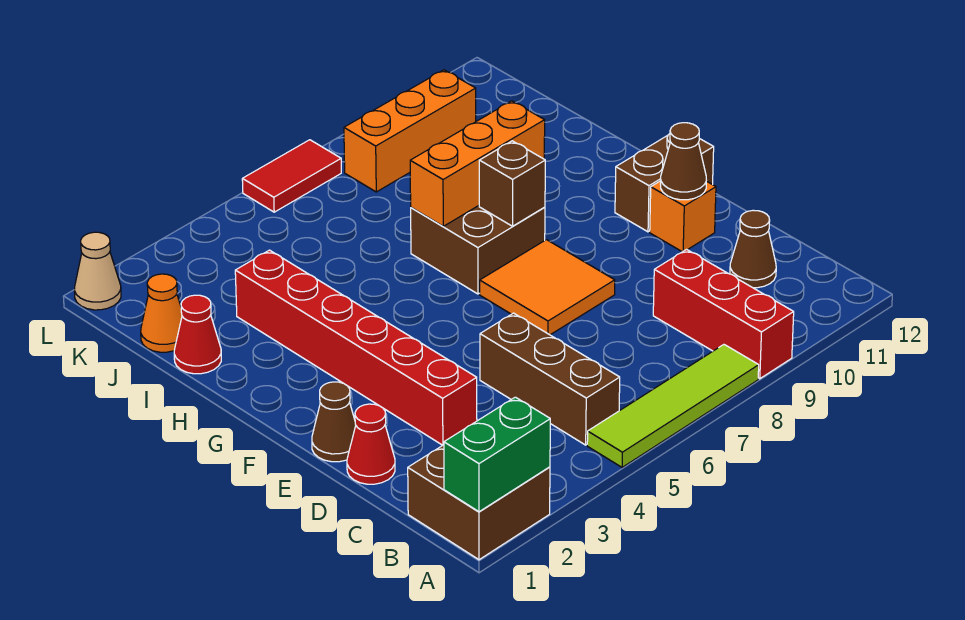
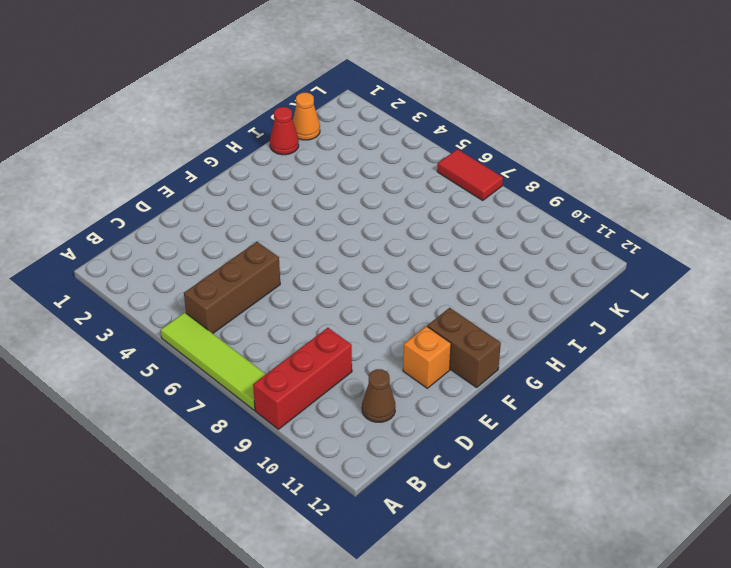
none -> brown 2x2 brick [408,445,550,560]
none -> red 1x1 cone [347,404,395,484]
none -> red 1x6 brick [235,250,477,445]

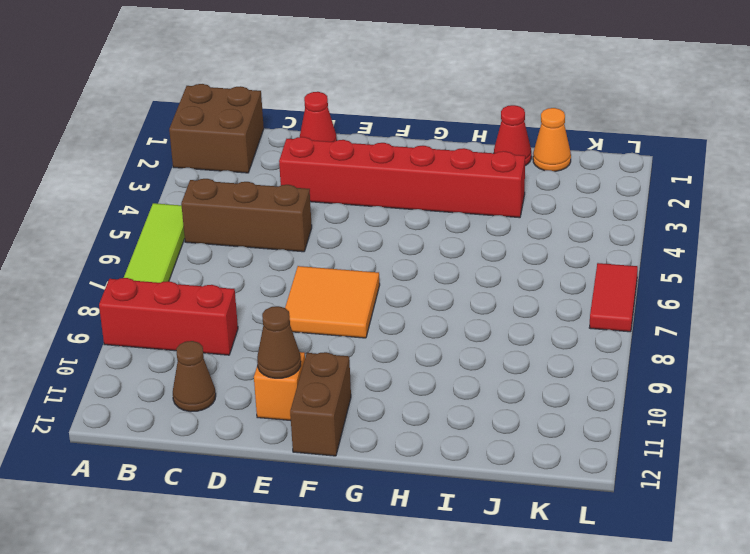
none -> brown 1x1 cone [312,382,356,462]
none -> brown 2x2 brick [411,206,545,294]
none -> orange 1x3 brick [344,70,476,192]

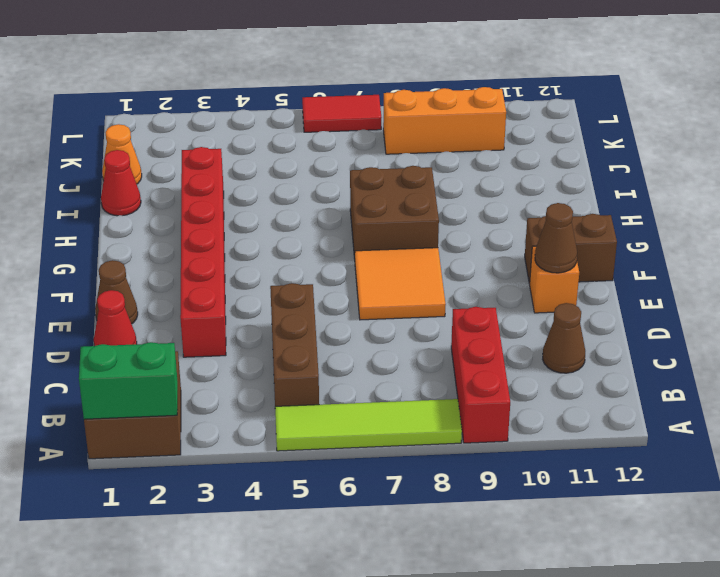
none -> tan 1x1 cone [74,232,121,310]
none -> brown 1x1 brick [479,141,545,226]
none -> orange 1x3 brick [410,101,545,226]

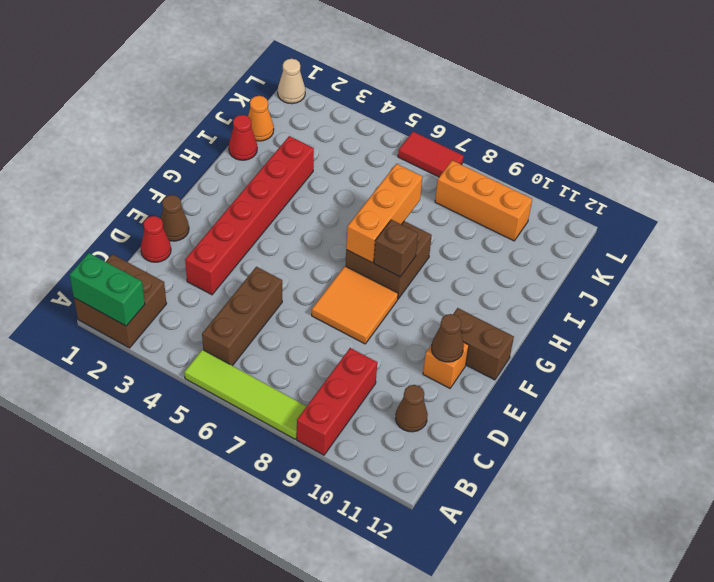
orange 1x3 brick [346,164,422,263] -> orange 1x3 brick turned to [410,101,545,226]

